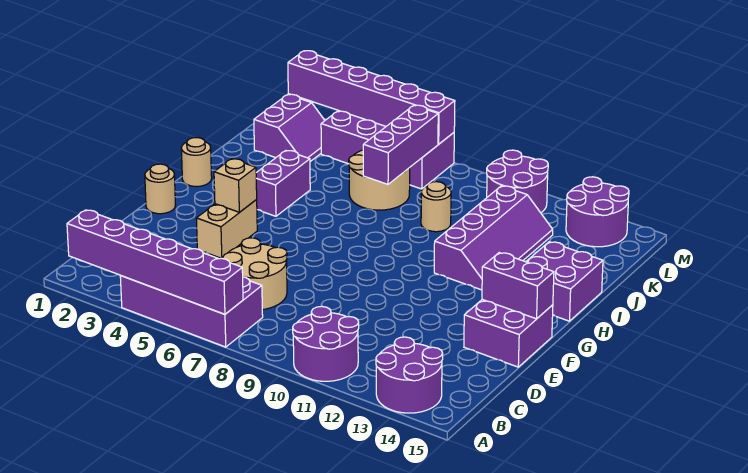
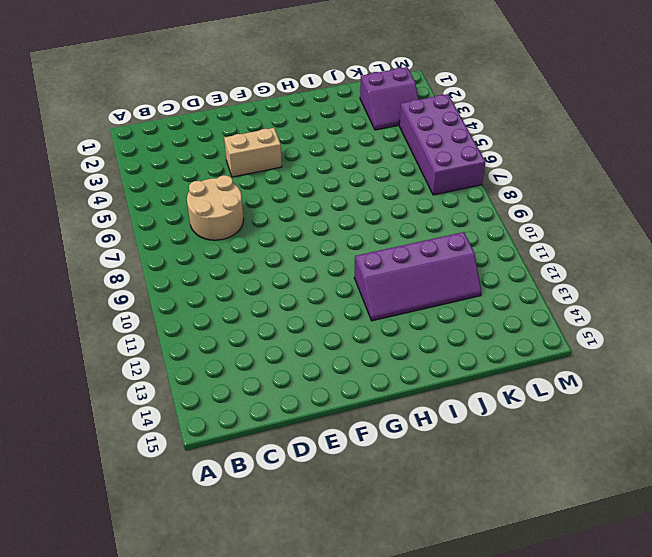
none -> purple 2x4 brick [120,276,263,347]
none -> purple 2x2 round brick [293,306,359,381]
none -> purple 2x2 round brick [376,337,443,413]

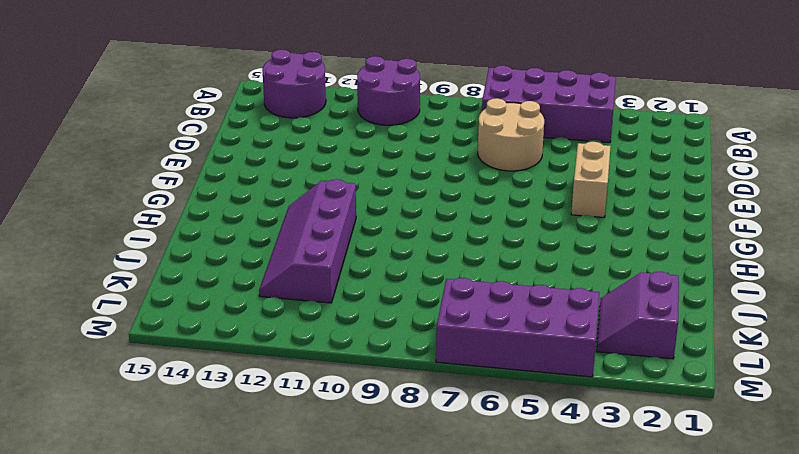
none -> purple 2x2 brick [464,300,553,367]
none -> tan 1x1 round brick [145,164,175,214]
none -> tan 1x1 round brick [181,138,212,187]

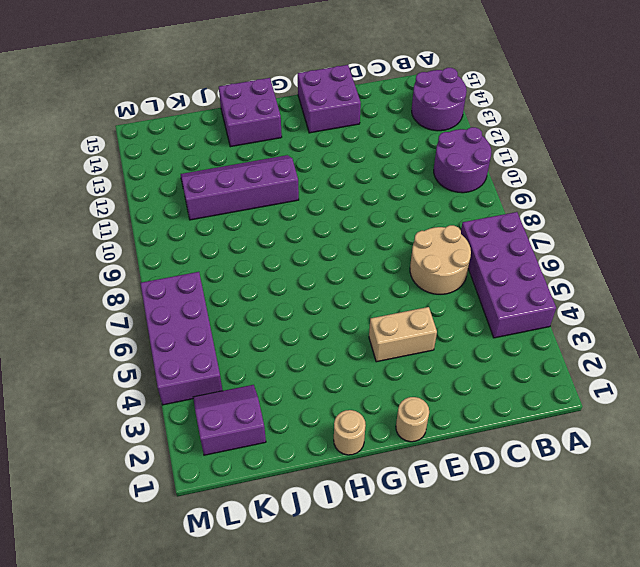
none -> purple 1x2 brick [256,151,310,216]
none -> tan 2x2 round brick [349,150,410,210]
none -> tan 1x1 round brick [421,182,451,232]

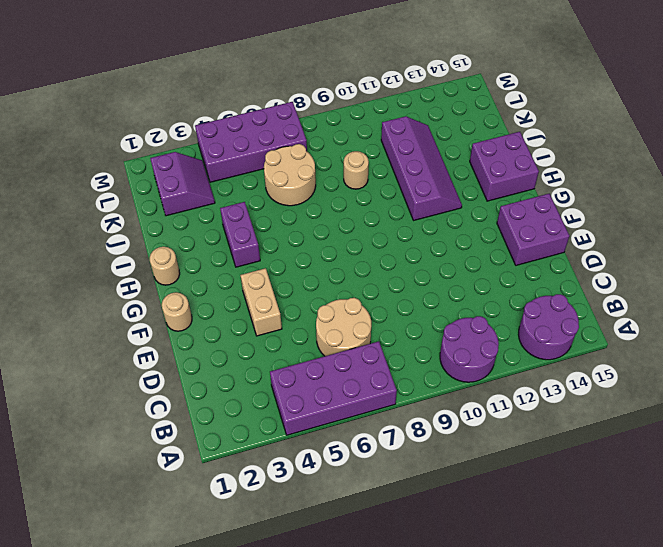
none -> purple 2x2 round brick [487,150,548,213]
none -> purple 2x2 round brick [566,177,629,247]
none -> purple 1x6 brick [67,210,243,314]

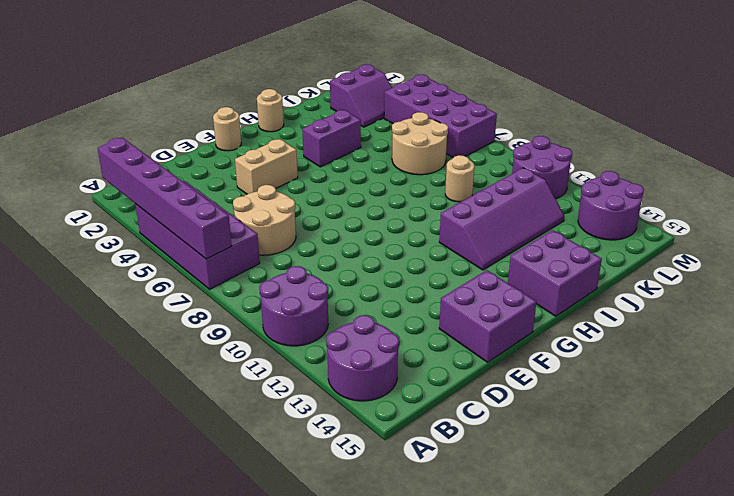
none -> tan 1x1 brick [214,159,257,212]
none -> purple 1x2 brick [482,253,554,319]
none -> purple 1x3 brick [363,105,438,184]

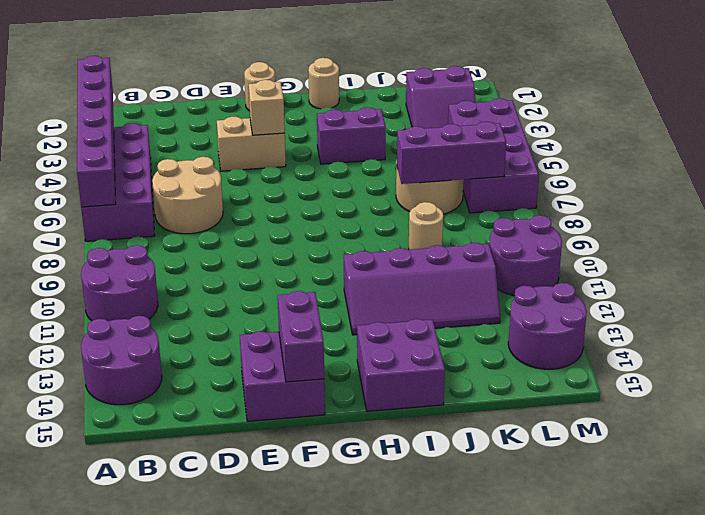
none -> purple 1x6 brick [288,51,455,144]

